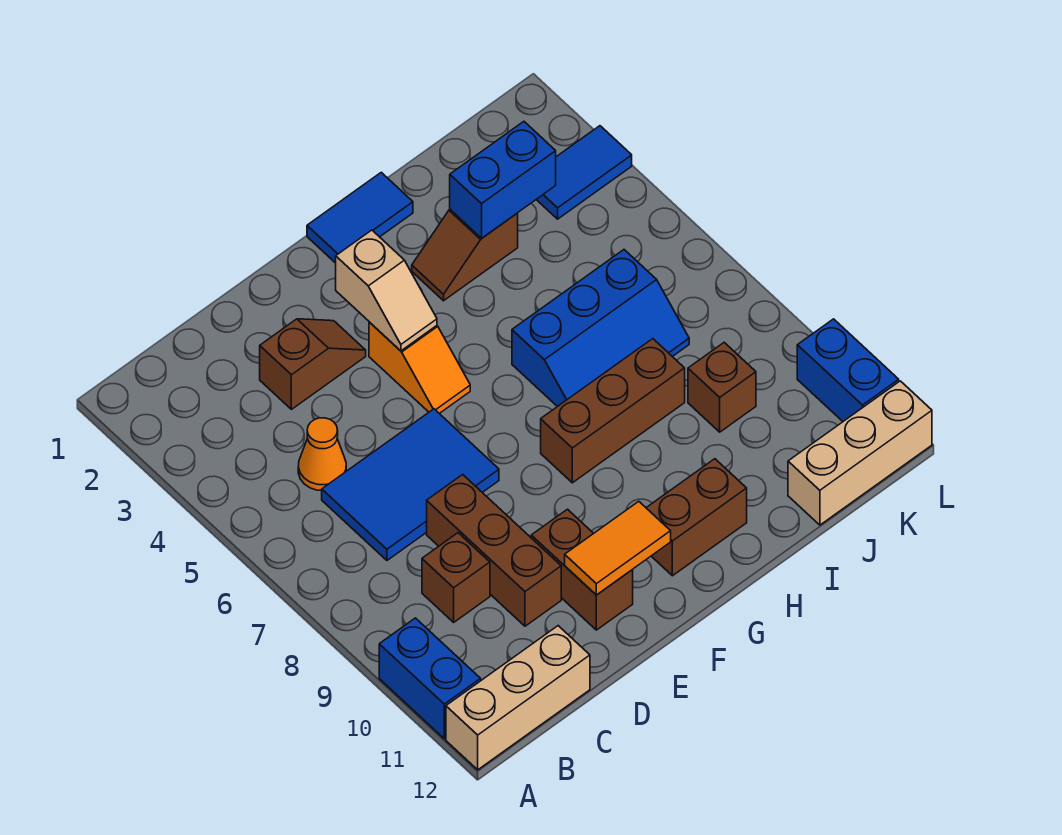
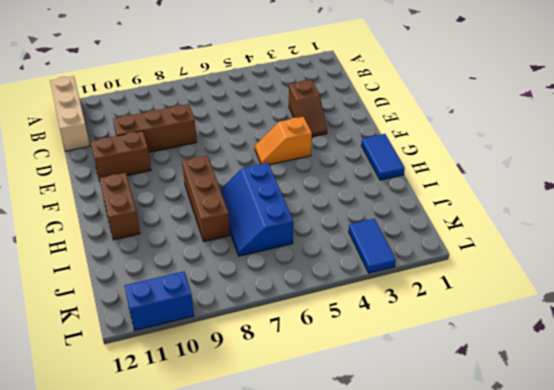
none -> blue 1x2 brick [379,618,481,739]
none -> orange 1x1 cone [298,418,346,491]
none -> blue 2x3 tile [322,409,499,560]

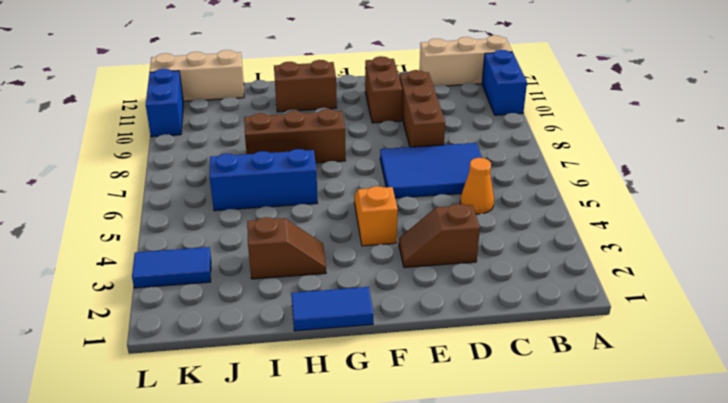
none -> brown 1x1 brick [422,533,490,622]
none -> brown 1x1 brick [688,343,756,432]
none -> orange 1x2 tile [565,501,671,595]

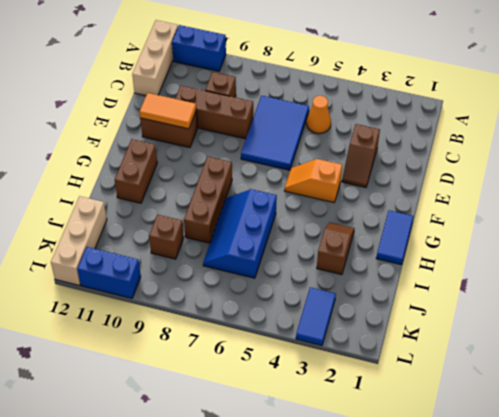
orange 1x2 tile [139,93,196,129] -> orange 1x2 tile turned to [565,501,671,595]
none -> tan 1x2 slope [336,230,437,351]
none -> blue 1x2 brick [450,122,556,238]

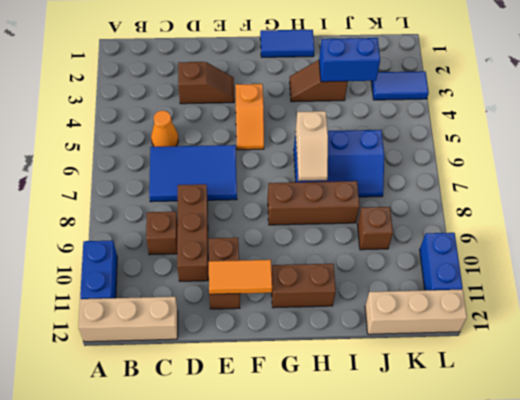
tan 1x2 slope [295,111,328,181] -> tan 1x2 slope moved to [336,230,437,351]

